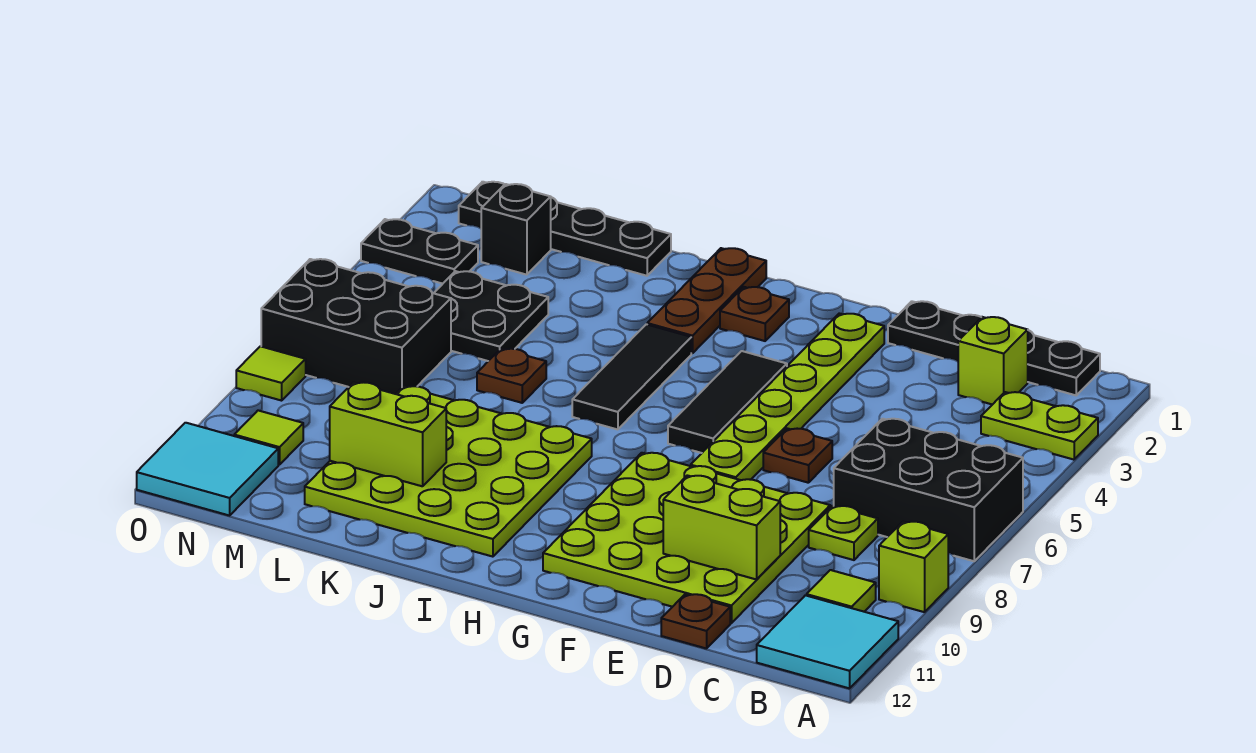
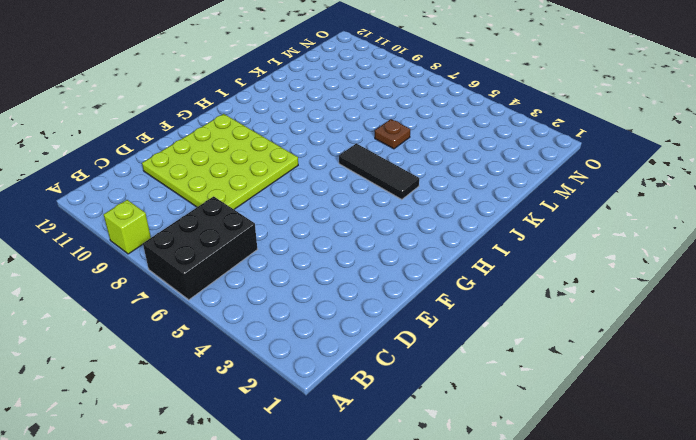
none -> lime 1x2 plate [981,392,1098,460]
none -> cyan 2x2 tile [757,595,898,688]
none -> black 1x4 plate [888,301,1100,395]

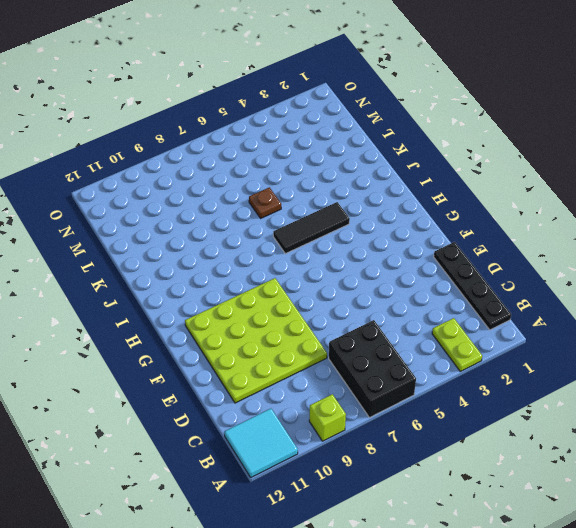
none -> lime 1x1 tile [807,570,876,612]
none -> lime 1x1 brick [958,317,1028,405]
none -> lime 1x1 plate [809,506,878,560]

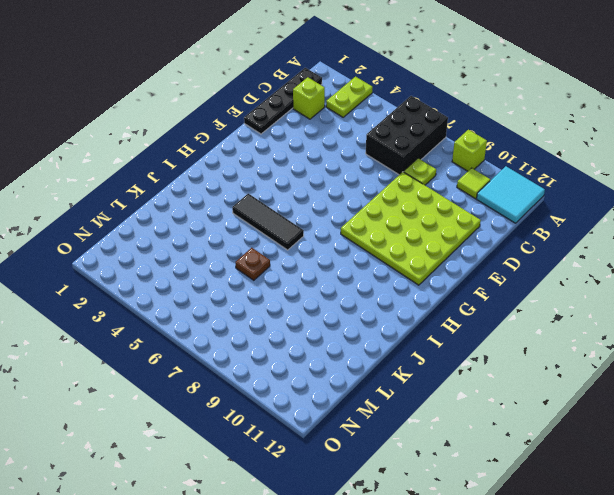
none -> brown 1x1 plate [661,594,730,649]
none -> brown 1x1 plate [763,428,832,483]
none -> lime 1x6 plate [691,313,884,480]

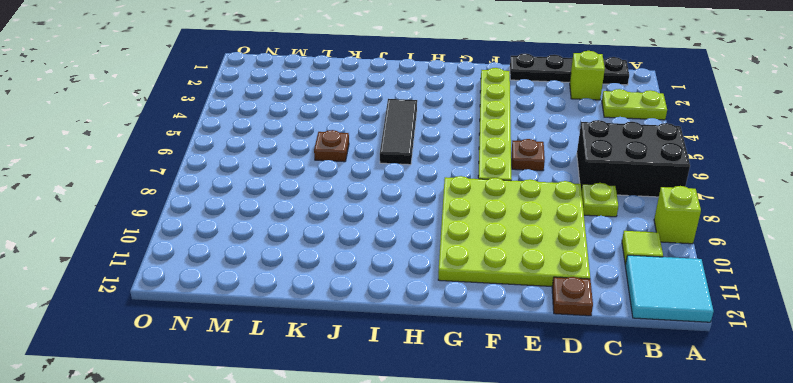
none -> black 1x3 tile [668,351,787,453]
none -> brown 1x1 plate [720,287,789,341]
none -> brown 1x3 plate [647,248,766,353]

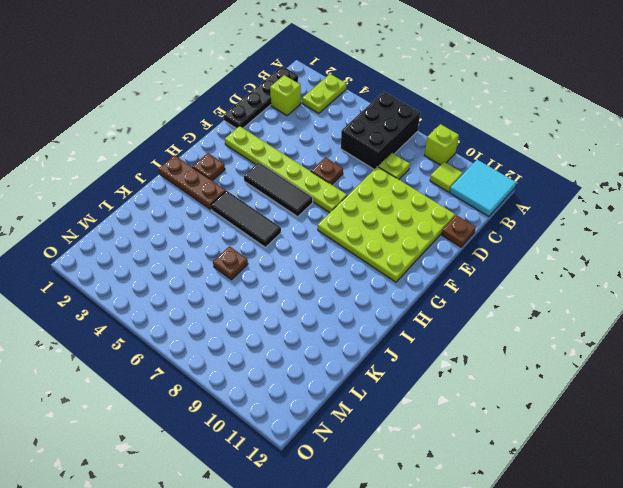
none -> lime 4x4 plate [305,386,592,557]
none -> black 1x4 plate [459,182,671,276]
none -> black 2x2 plate [434,271,548,361]

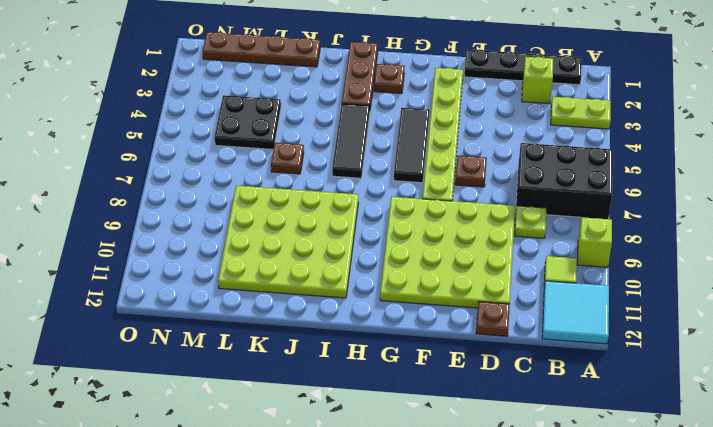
brown 1x4 plate [203,32,320,67] -> black 1x4 plate [459,182,671,276]
none -> black 1x1 brick [481,184,551,275]
none -> black 2x3 brick [261,259,451,394]
none -> black 1x2 plate [361,219,478,284]

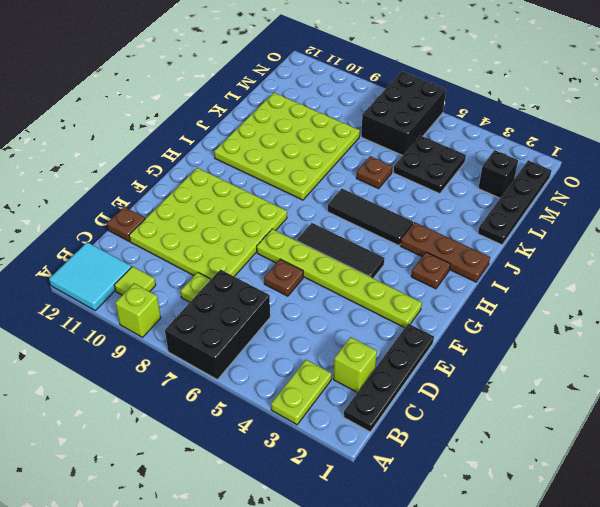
none -> black 1x2 plate [361,219,478,284]
none -> lime 1x1 tile [234,410,303,465]
none -> cyan 2x2 tile [137,423,278,516]

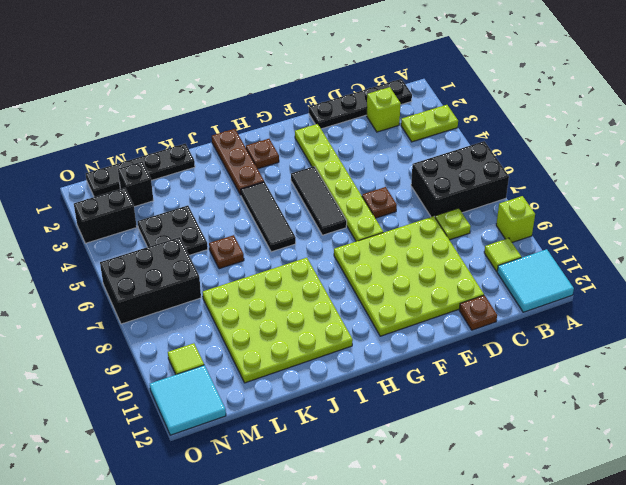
black 1x2 brick [74,188,137,243] -> black 1x2 plate [361,219,478,284]
none -> lime 1x1 tile [236,346,306,401]
none -> lime 1x2 brick [663,475,780,580]
none -> lime 1x2 brick [330,382,446,486]

